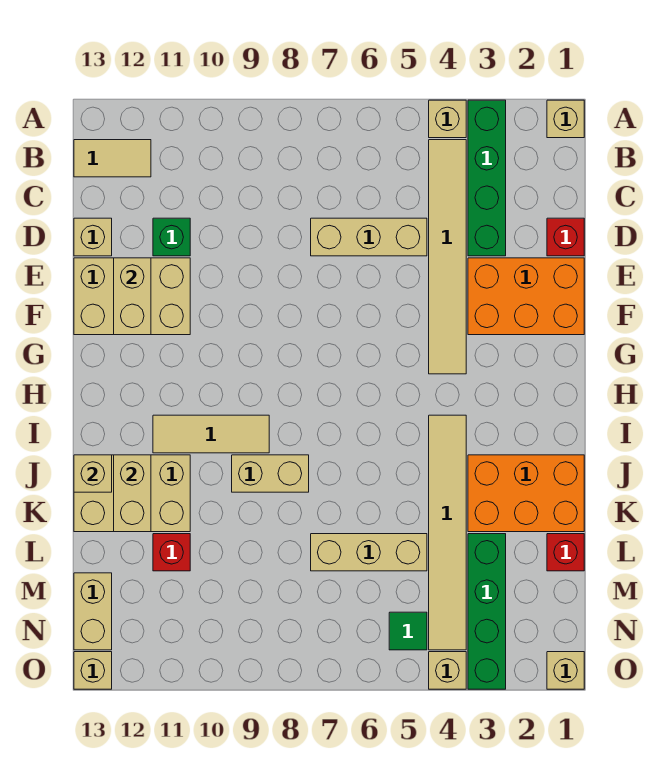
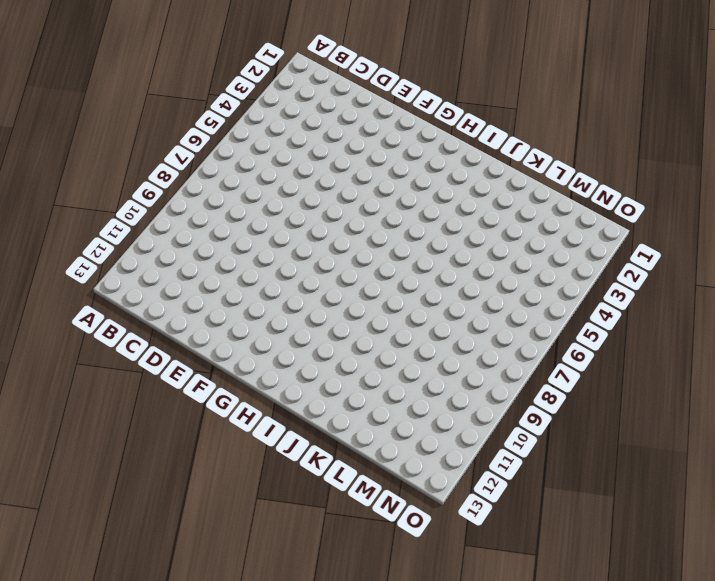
none -> tan 1x1 brick [547,100,584,138]
none -> green 1x4 brick [468,100,506,256]
none -> tan 1x1 brick [429,100,466,138]

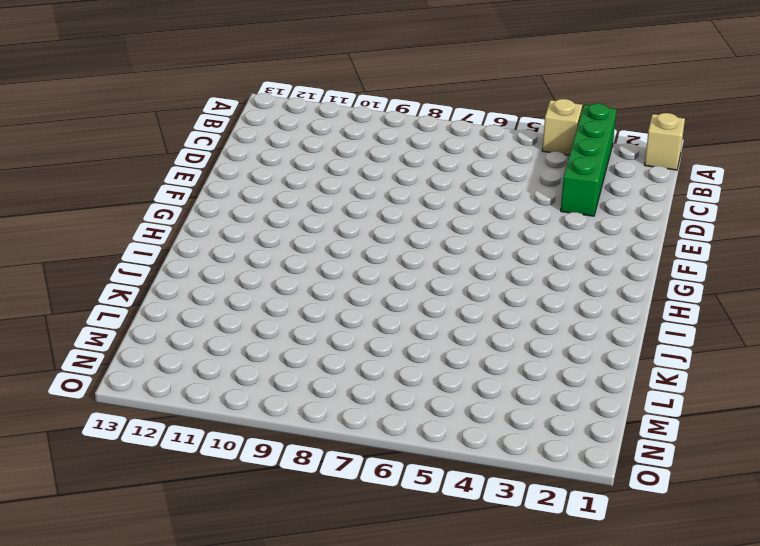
none -> tan 1x6 tile [429,140,466,374]
none -> tan 1x2 tile [74,140,151,177]
none -> red 1x1 brick [547,218,584,256]

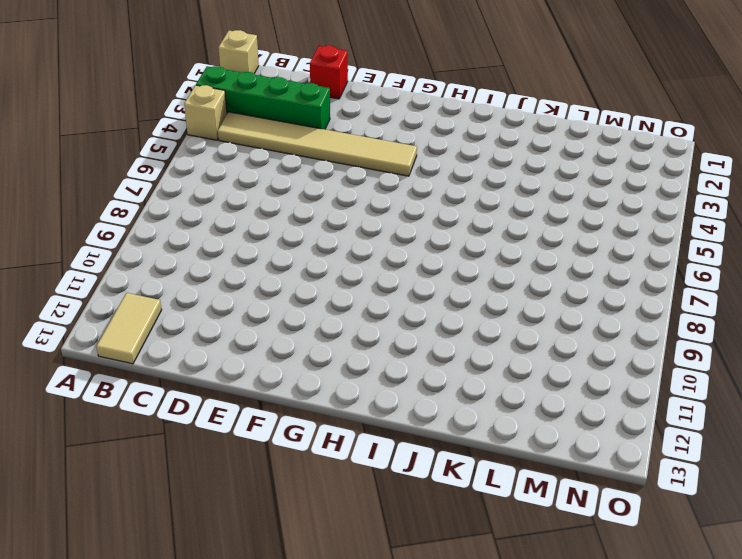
none -> tan 1x3 brick [311,218,427,256]
none -> green 1x1 brick [153,218,190,256]
none -> tan 1x1 brick [74,218,112,256]

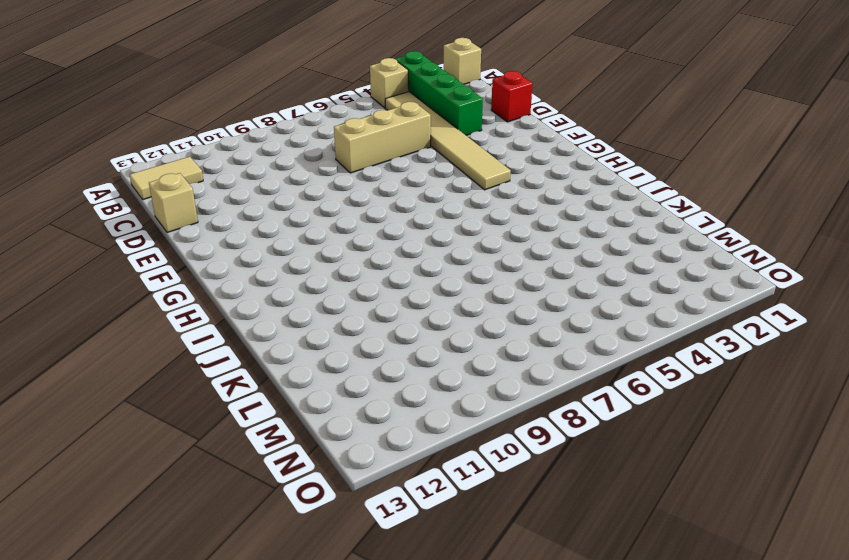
none -> green 1x1 brick [153,218,190,256]
none -> orange 2x3 brick [468,258,584,335]
none -> tan 2x3 brick [74,258,190,335]

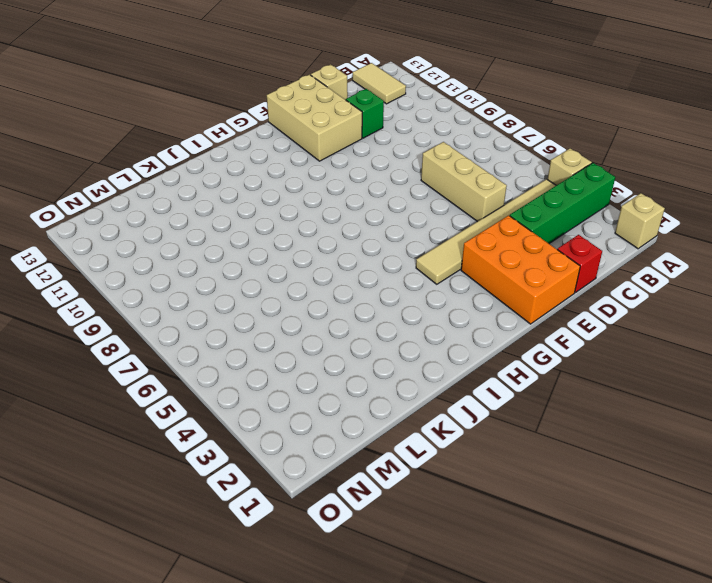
none -> tan 1x6 tile [429,415,466,650]
none -> tan 1x3 tile [153,415,269,453]
none -> orange 2x3 brick [468,455,584,532]

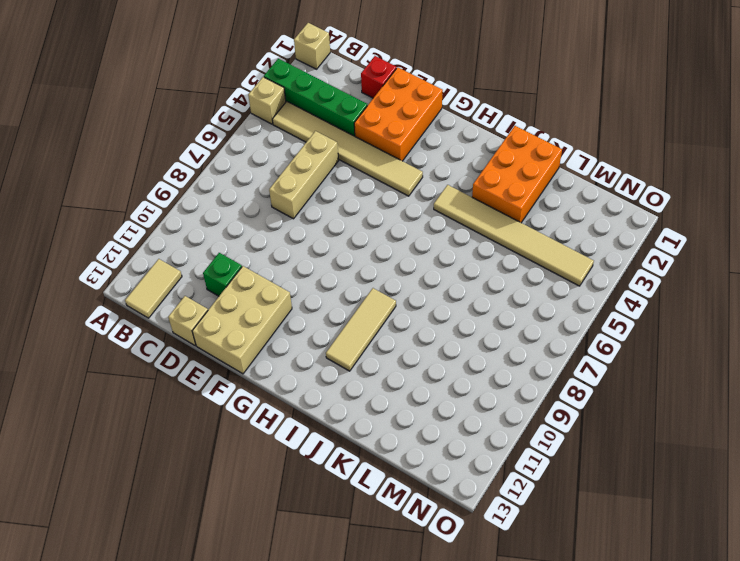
none -> tan 1x2 brick [232,455,309,492]
none -> tan 2x3 brick [74,455,190,532]
none -> red 1x1 brick [547,534,584,571]

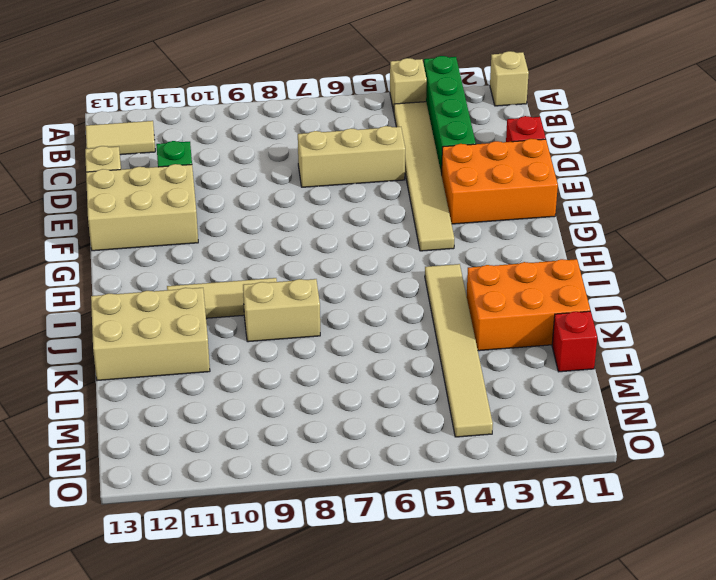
none -> green 1x4 brick [468,534,506,689]
none -> tan 1x3 brick [311,534,427,571]
none -> red 1x1 brick [153,534,190,571]

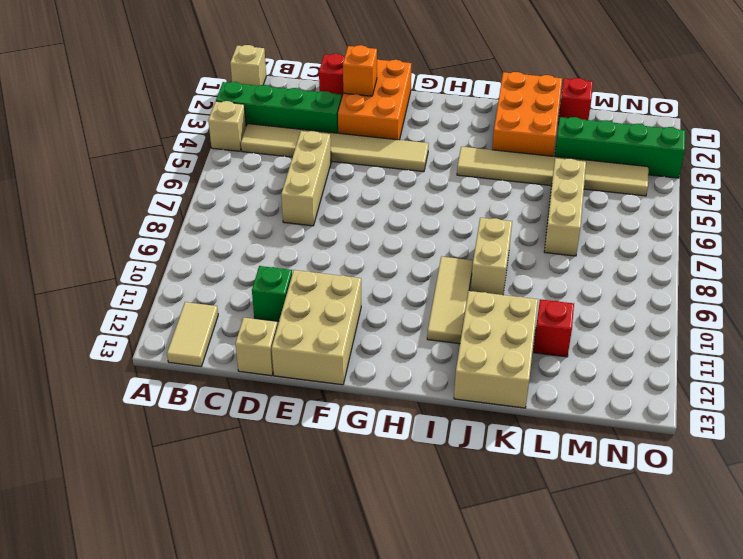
orange 1x1 brick [343,45,377,96] -> none
none -> tan 1x2 brick [74,573,112,650]
none -> green 1x1 tile [389,612,427,650]
none -> tan 1x1 brick [547,652,584,689]

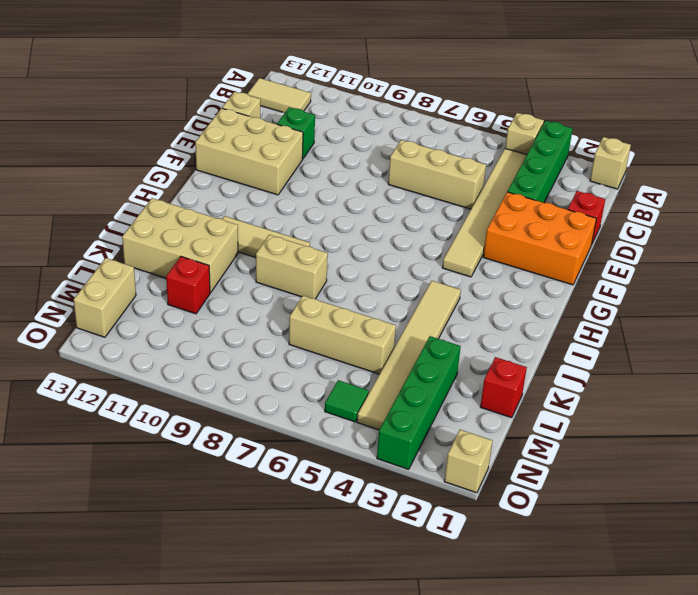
none -> orange 2x3 brick [468,455,584,532]
none -> tan 1x1 brick [429,652,466,689]
none -> tan 1x1 brick [74,652,112,689]

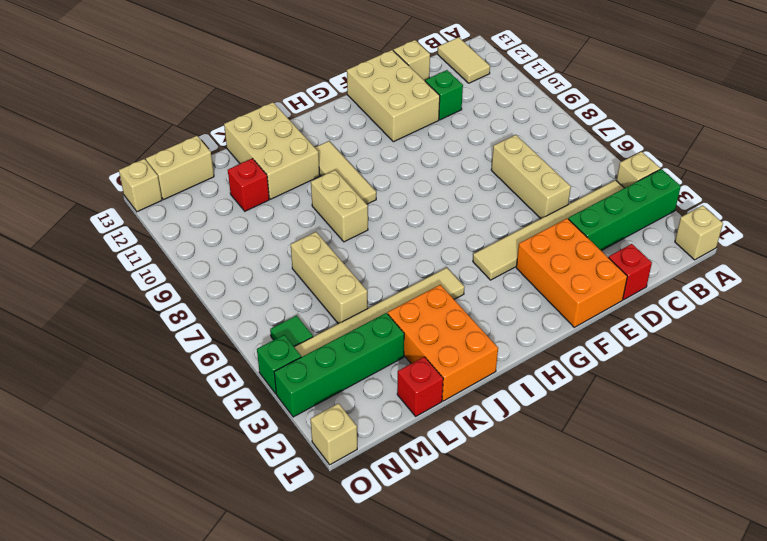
green 1x1 brick [257,335,301,394] -> tan 1x1 brick [429,652,466,689]
none -> tan 1x2 brick [114,258,151,335]
none -> tan 1x2 brick [114,455,151,532]
none -> tan 1x1 brick [74,455,112,492]

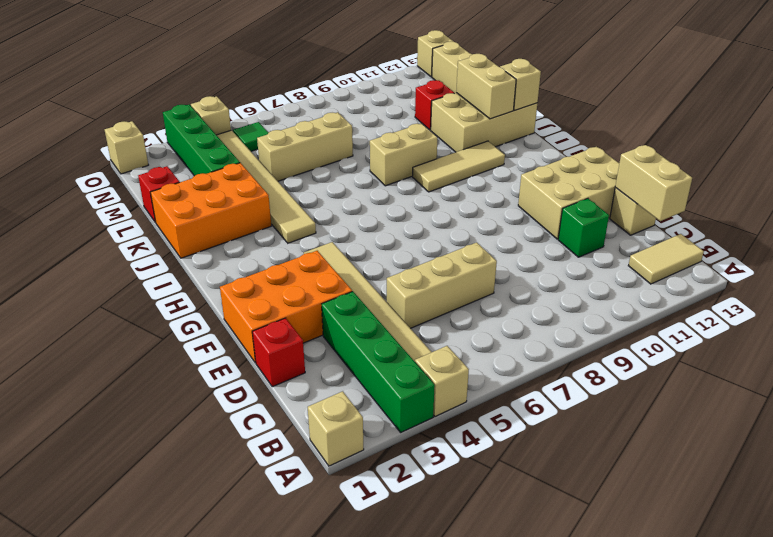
tan 1x2 brick [615,145,692,221] -> tan 1x2 brick moved to [114,258,151,335]

